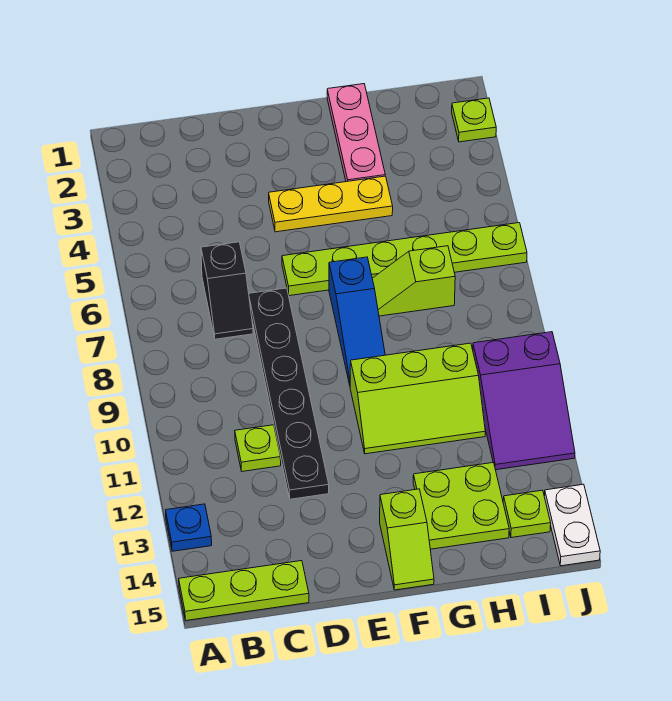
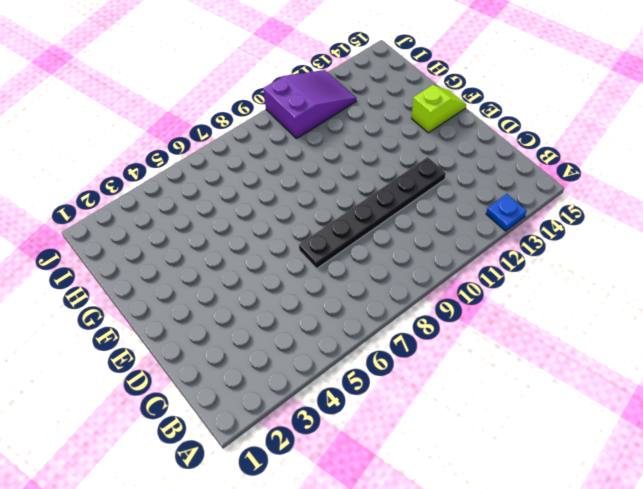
none -> lime 1x3 plate [179,561,309,621]
none -> black 1x2 slope [201,242,253,339]
none -> lime 1x1 plate [235,425,281,471]

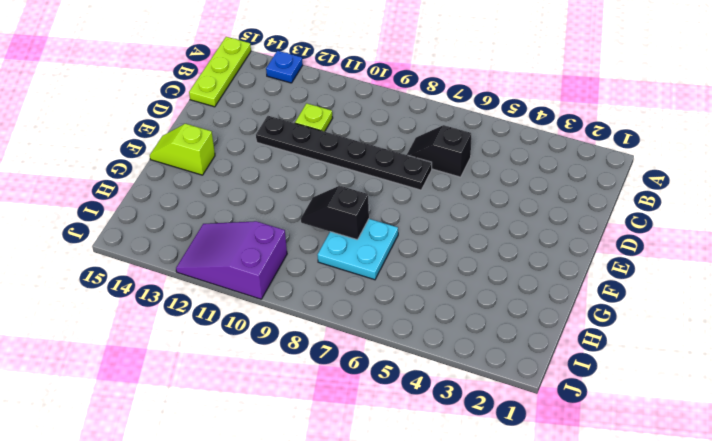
cyan 2x2 plate [318,219,398,280] -> lime 1x2 slope [372,246,455,316]
black 1x2 slope [301,186,369,240] -> none
none -> yellow 1x3 plate [269,176,393,232]
none -> lime 1x6 plate [282,223,527,296]
none -> blue 1x3 slope [329,257,385,385]

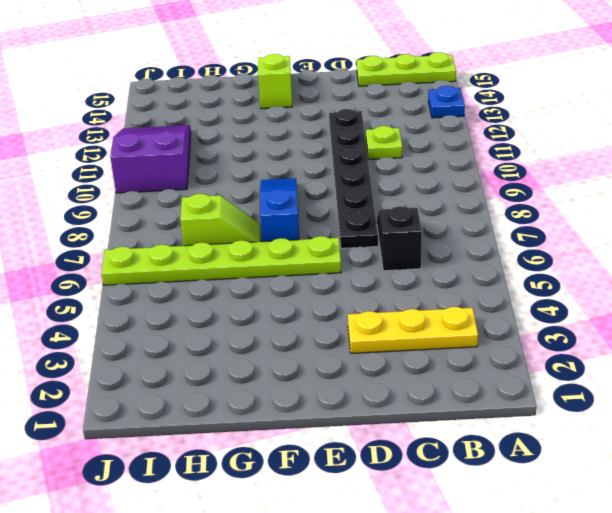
yellow 1x3 plate [348,307,478,353] -> yellow 1x3 plate moved to [269,176,393,232]
none -> lime 2x3 slope [350,343,485,454]
none -> pink 1x3 plate [327,84,385,182]
none -> lime 2x2 plate [413,462,509,549]

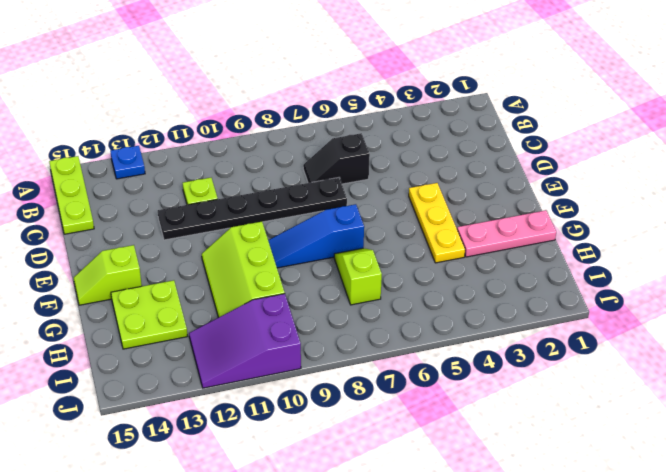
none -> lime 1x6 plate [282,223,527,296]
none -> lime 1x1 plate [503,490,551,538]
none -> lime 1x1 plate [452,98,496,142]

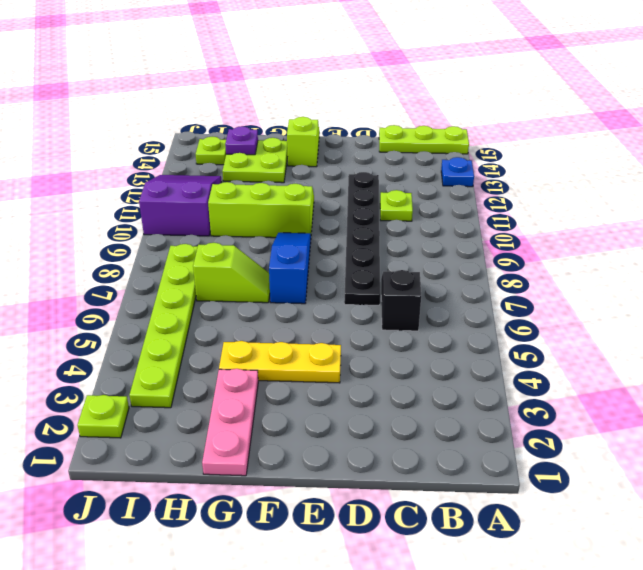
purple 1x1 plate [225,126,258,155] -> none
lime 1x6 plate [129,244,198,408] -> lime 1x6 plate turned to [282,223,527,296]
none -> white 1x2 plate [544,484,600,566]

